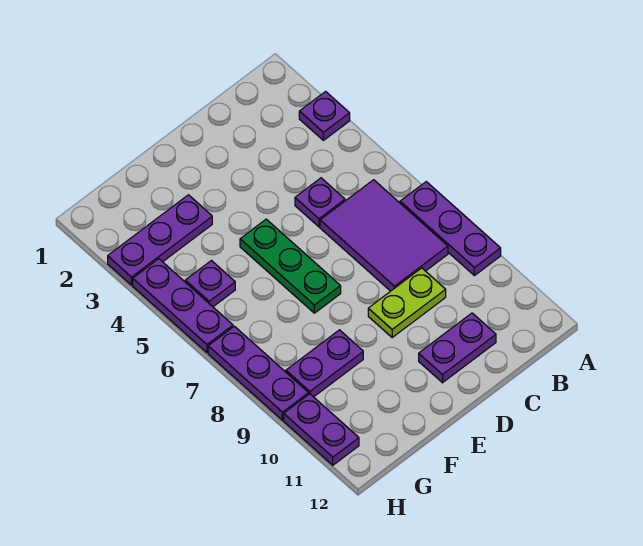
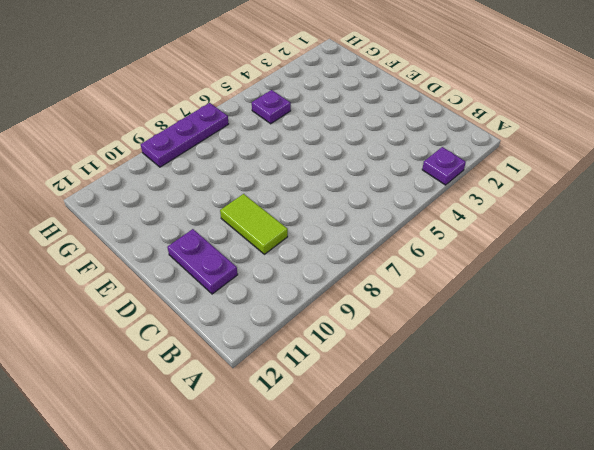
lime 1x2 tile [220,194,288,254] -> lime 1x2 plate [368,268,446,337]
none -> purple 1x3 plate [400,182,501,276]
none -> purple 2x3 tile [320,180,448,291]
none -> purple 1x1 plate [295,178,345,227]

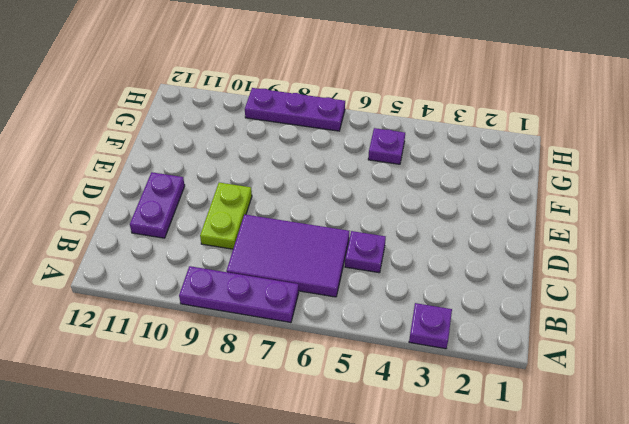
none -> green 1x3 plate [240,219,341,313]
none -> purple 1x3 plate [108,195,212,285]
none -> purple 1x2 plate [286,330,363,397]

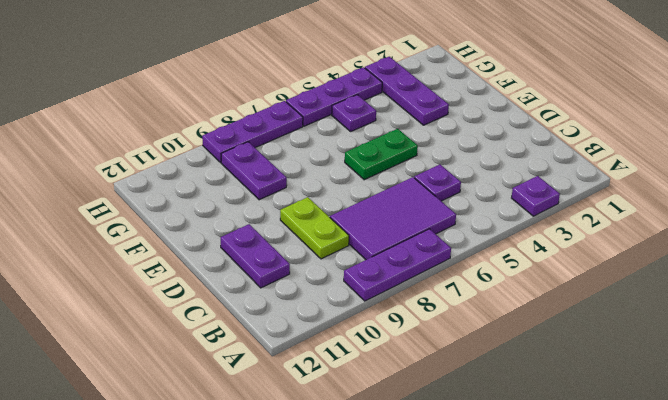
green 1x2 plate [345,129,418,180] -> green 1x3 plate [240,219,341,313]
none -> purple 1x2 plate [284,394,359,465]

